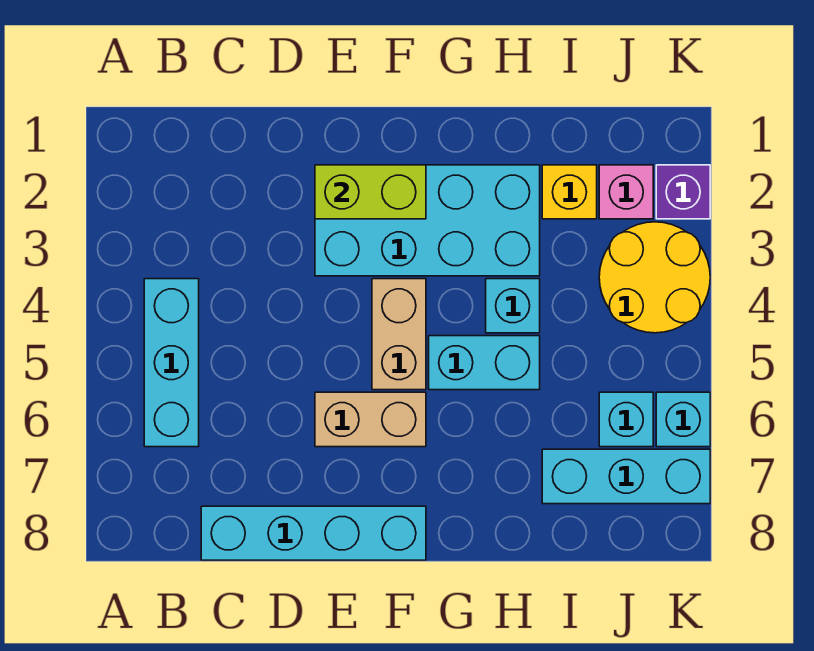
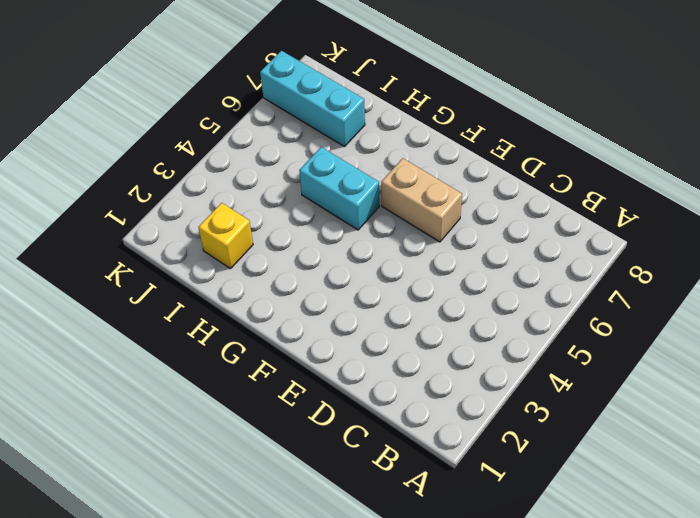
none -> cyan 1x3 brick [144,279,199,447]
none -> cyan 1x4 brick [201,506,426,560]
none -> cyan 2x4 brick [315,165,540,276]

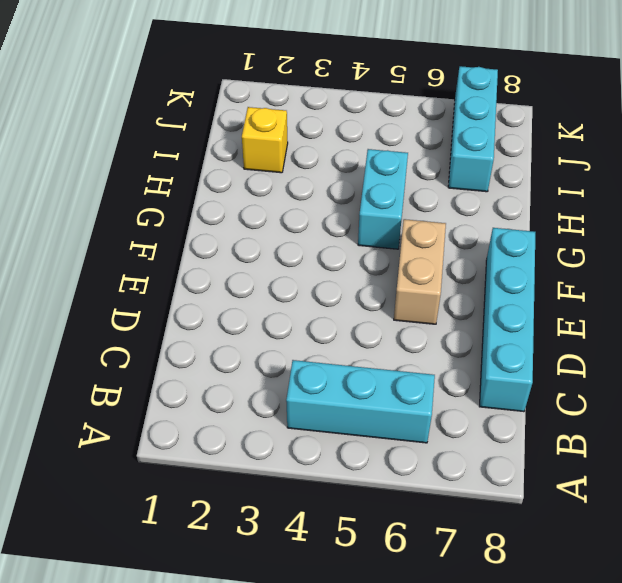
none -> cyan 2x4 brick [315,165,540,276]
none -> tan 1x2 brick [372,279,426,390]
none -> cyan 1x1 brick [486,279,540,333]

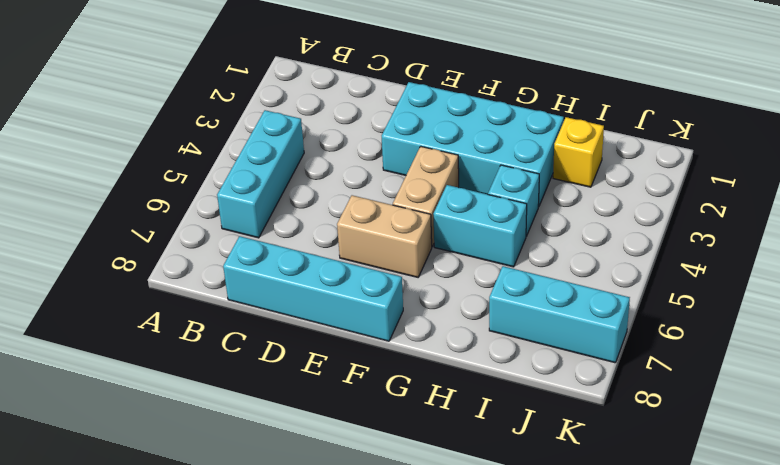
none -> pink 1x1 brick [599,165,653,219]
none -> yellow 2x2 round brick [599,222,710,333]
none -> cyan 1x1 brick [599,392,653,447]

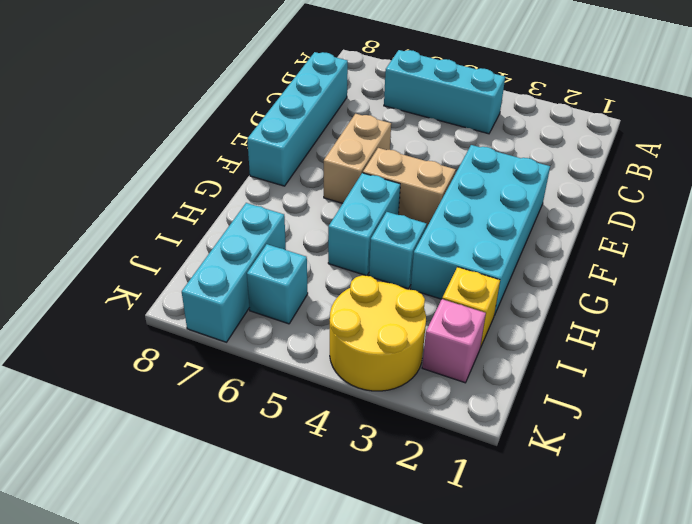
none -> purple 1x1 brick [656,165,710,219]
none -> cyan 1x1 brick [656,392,710,447]
none -> lime 1x2 brick [315,165,426,219]

